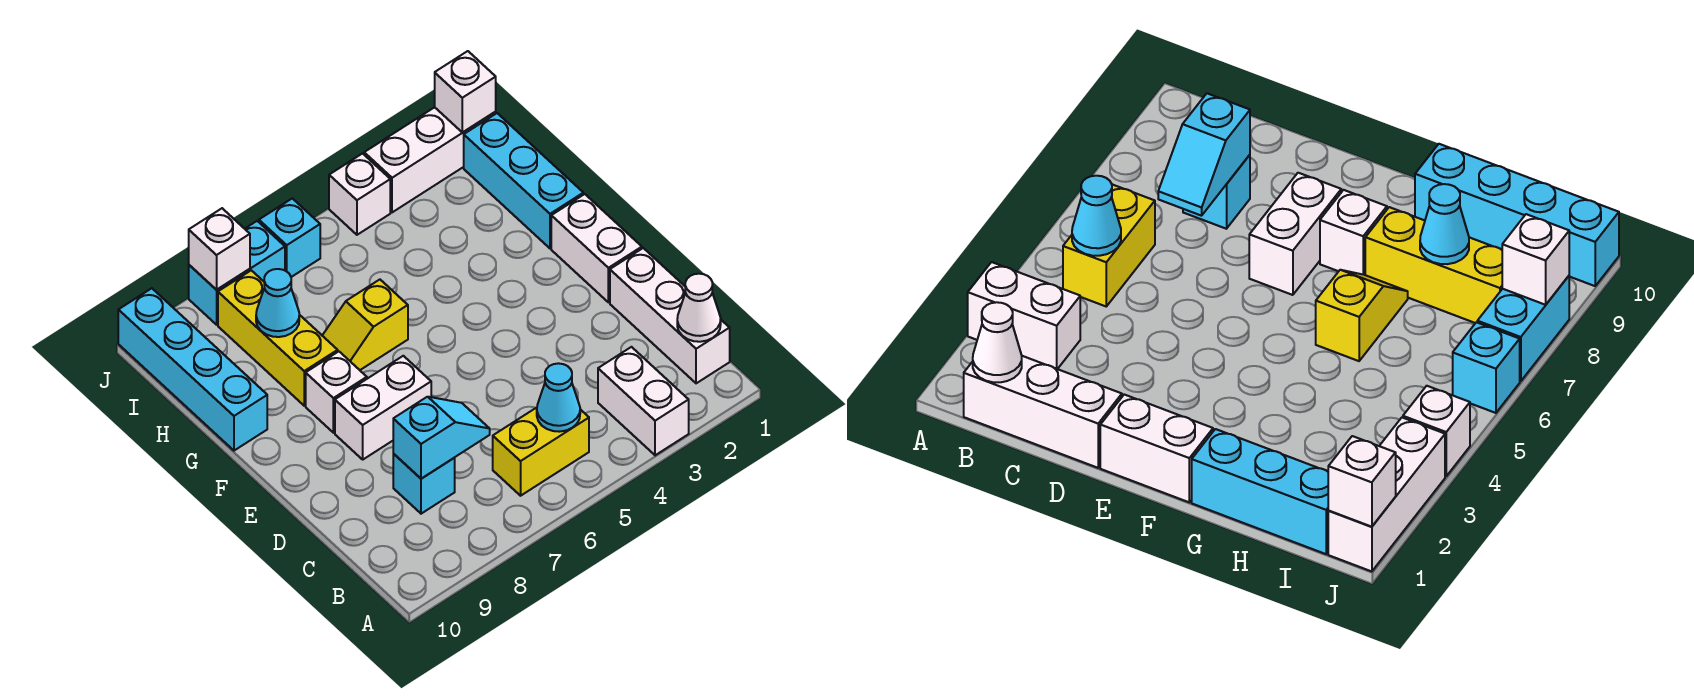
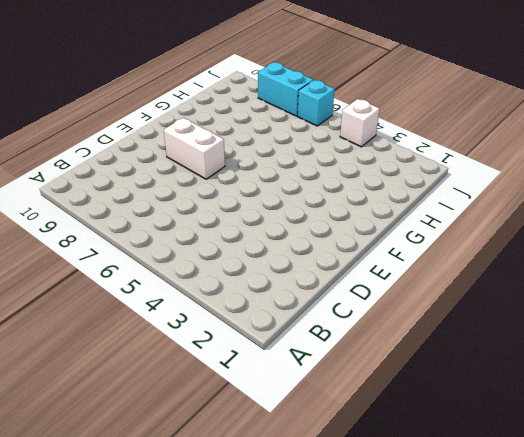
none -> white 1x2 brick [598,347,689,455]
none -> white 1x3 brick [610,248,730,383]
none -> yellow 1x2 brick [493,408,589,496]

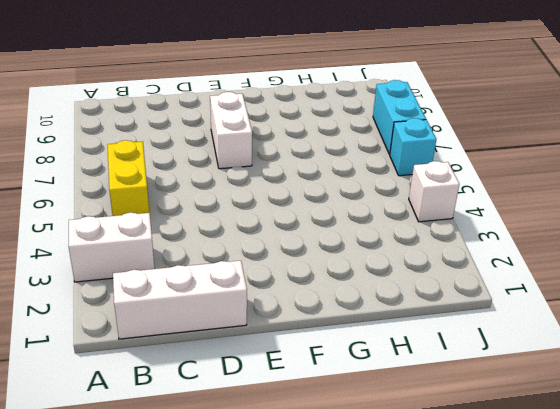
none -> cyan 1x1 brick [393,454,455,514]
none -> white 1x2 brick [551,194,642,302]
none -> white 1x1 brick [306,351,367,433]

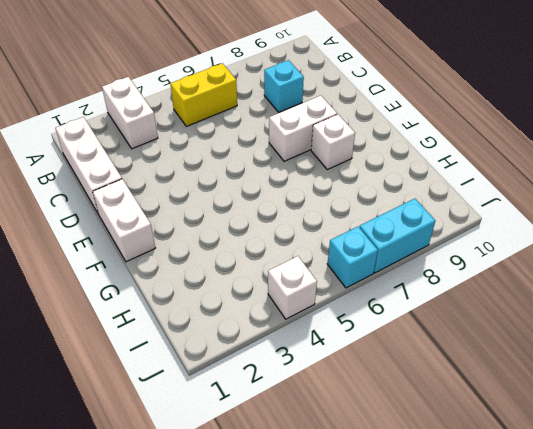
none -> cyan 1x3 brick [464,113,583,248]
none -> yellow 1x2 slope [322,280,408,370]
none -> yellow 1x3 brick [218,270,338,406]

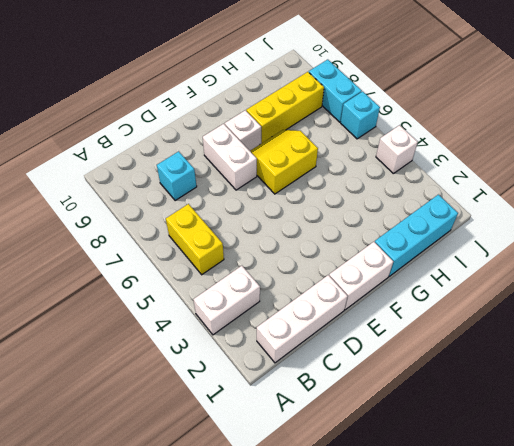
yellow 2x2 slope [250,130,318,194] -> yellow 1x2 slope [322,280,408,370]
none -> cyan 1x4 brick [118,288,267,451]
none -> white 1x3 brick [364,107,496,212]
none -> white 1x1 cone [677,274,721,342]

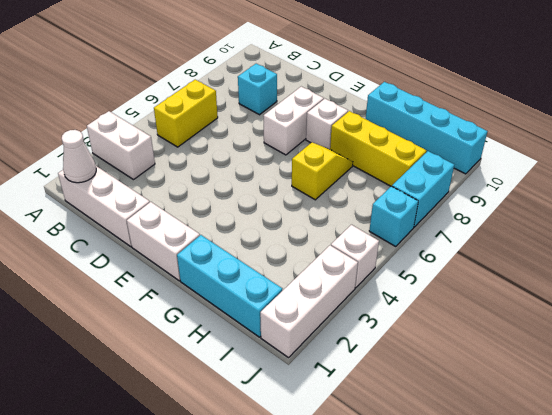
none -> cyan 1x1 cone [537,363,580,432]
none -> cyan 1x2 slope [393,397,490,479]
none -> cyan 1x1 cone [256,269,299,337]

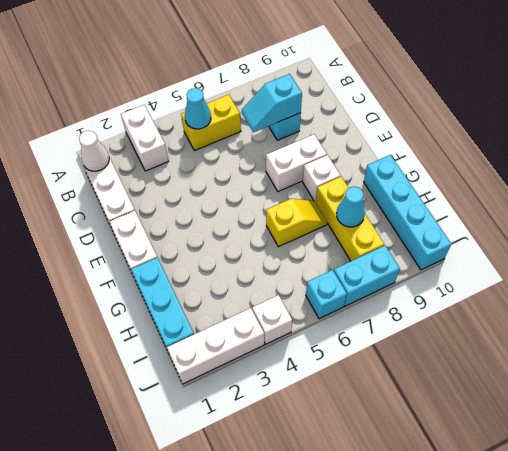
none -> white 1x1 brick [435,51,496,133]
none -> white 1x1 brick [189,208,250,290]

